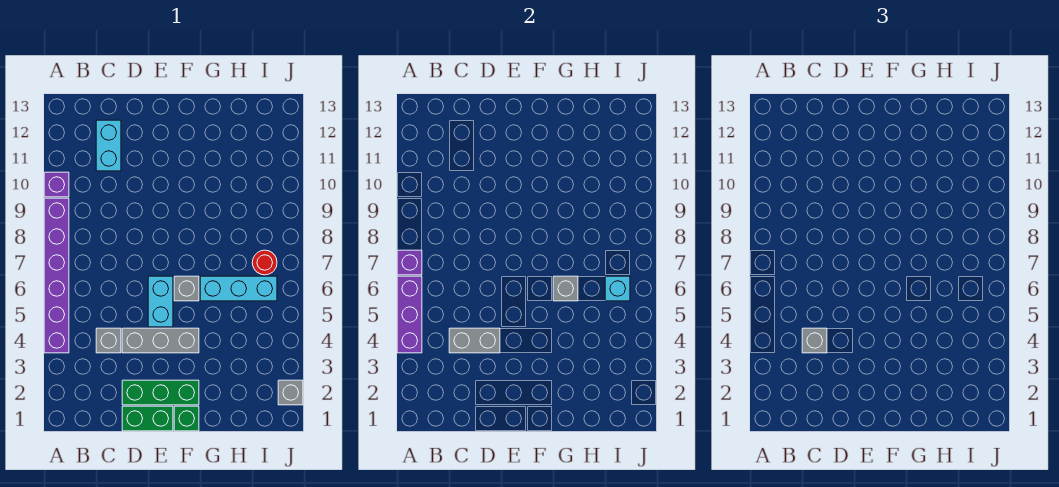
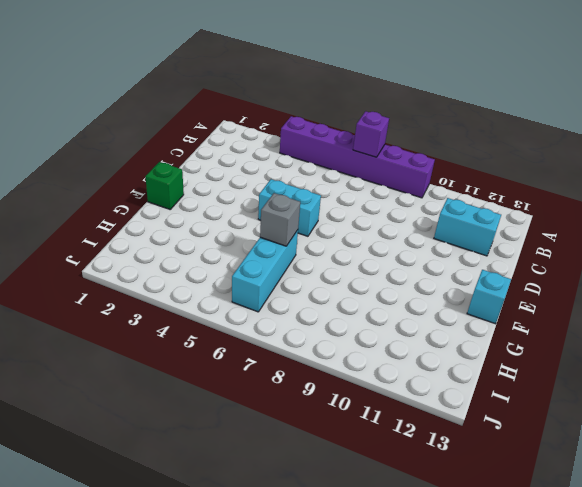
cyan 1x1 brick [467,270,511,324] -> cyan 1x1 brick moved to [605,276,630,301]
none -> purple 1x1 brick [44,172,69,197]
none -> grey 1x1 brick [96,328,121,353]
none -> green 1x2 brick [122,406,173,431]

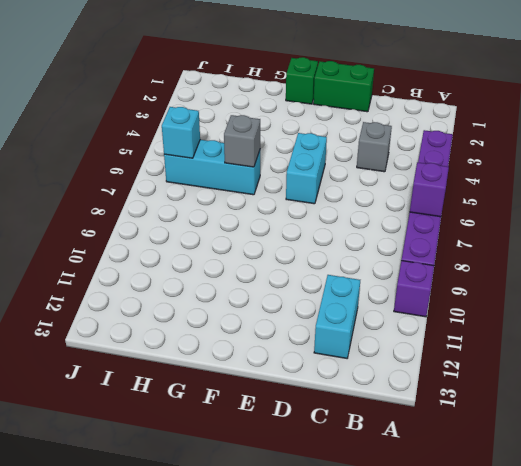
none -> green 1x3 brick [122,380,199,405]
none -> grey 1x3 brick [122,328,199,353]
none -> grey 1x1 brick [174,276,199,301]

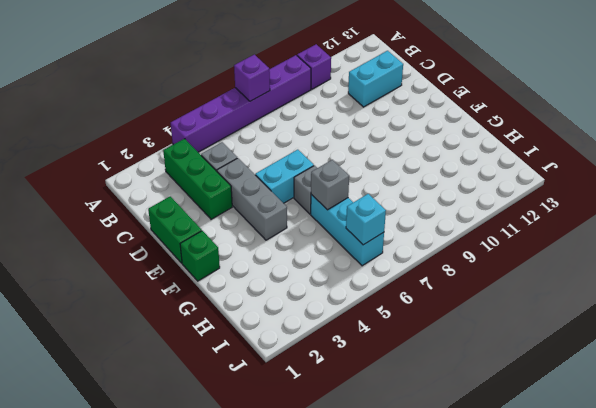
green 1x3 brick [163,139,232,219] -> green 1x3 brick moved to [122,380,199,405]
none -> red 1x1 round brick [252,250,277,275]
none -> grey 1x1 brick [278,380,303,405]
none -> purple 1x3 brick [397,276,422,353]

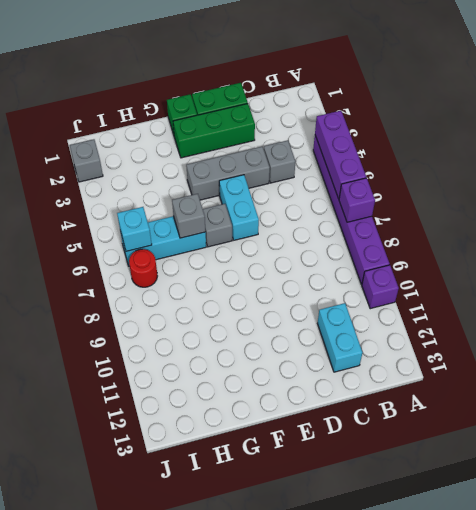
none -> grey 1x2 brick [449,328,500,353]
none -> grey 1x1 brick [802,328,827,353]

